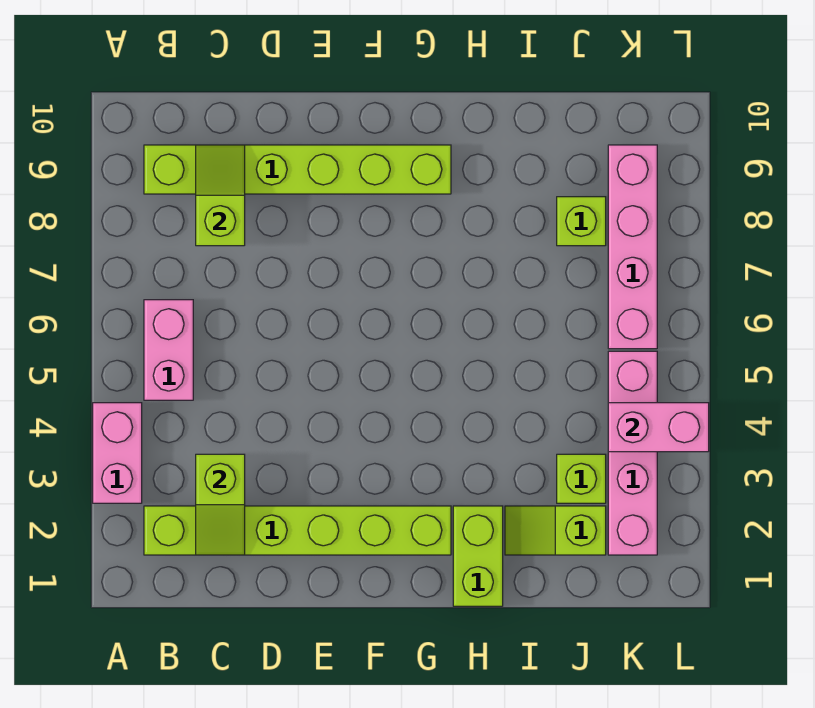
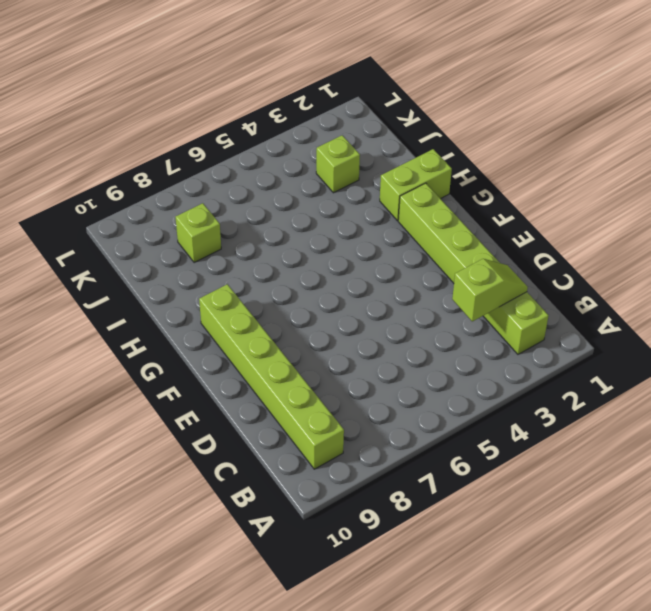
none -> pink 1x2 brick [93,403,142,503]
none -> pink 1x2 brick [144,300,193,400]
none -> lime 1x2 slope [505,506,606,555]

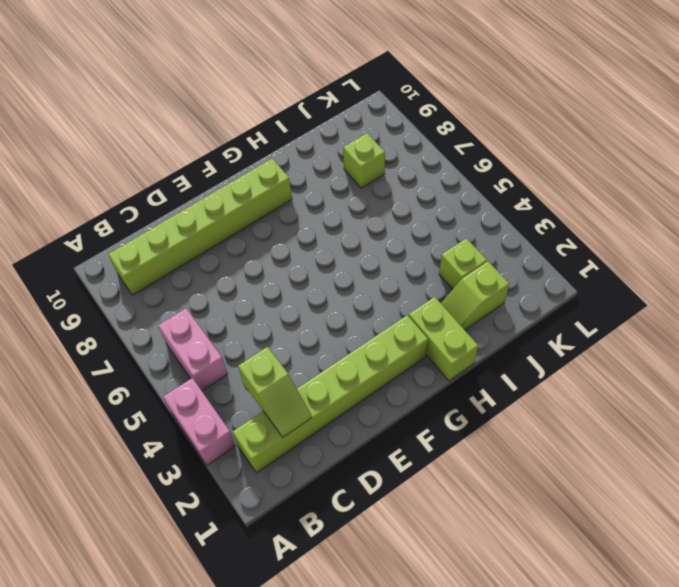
none -> pink 1x4 brick [608,351,657,555]
none -> pink 1x4 brick [608,145,657,349]
none -> lime 1x2 slope [196,145,245,246]

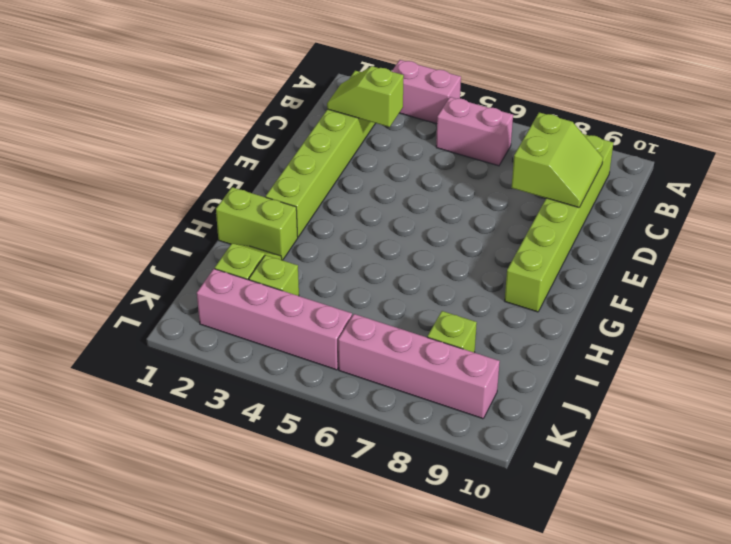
lime 2x2 slope [511,112,603,207] -> lime 1x2 slope [196,145,245,246]
none -> pink 1x2 brick [608,403,709,452]

